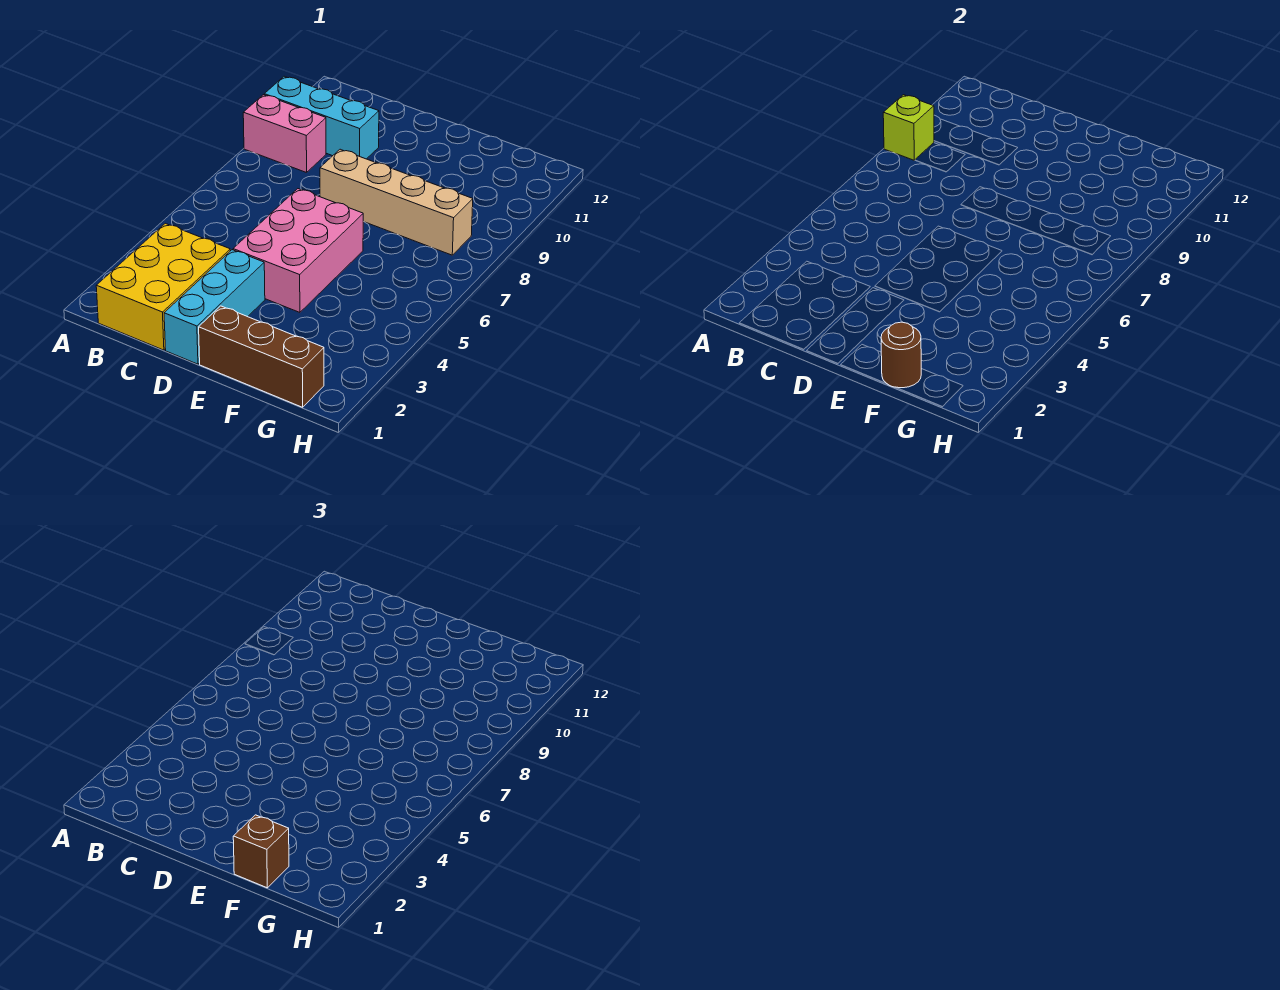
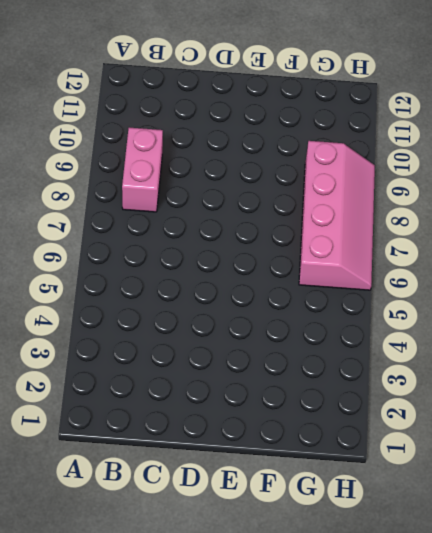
pink 1x2 brick [122,128,163,212] -> pink 1x2 brick turned to [243,95,326,173]
pink 2x4 slope [299,141,375,290] -> tan 1x4 brick [320,149,473,255]
none -> cyan 1x3 brick [264,76,379,159]
none -> yellow 2x3 brick [96,223,230,350]

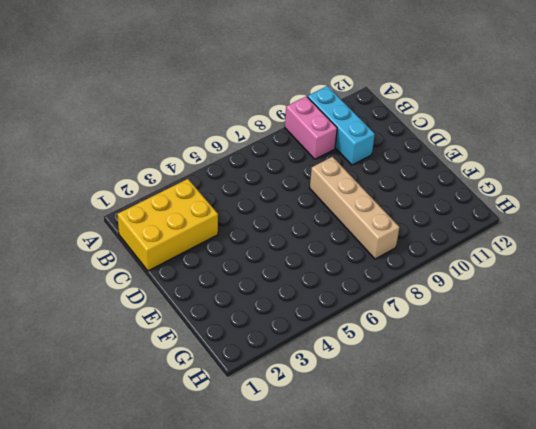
none -> cyan 1x3 brick [164,250,265,364]
none -> pink 2x3 brick [233,189,363,312]

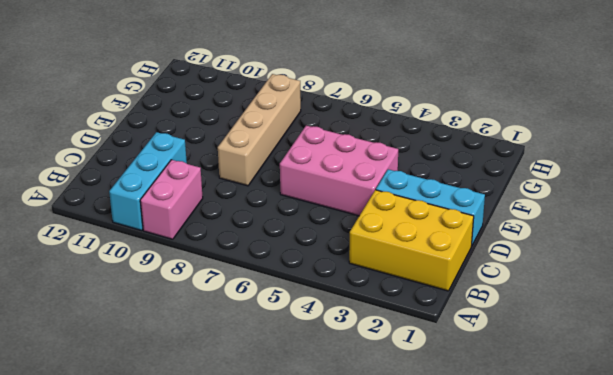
none -> brown 1x3 brick [199,306,324,407]
none -> lime 1x1 brick [883,95,934,160]

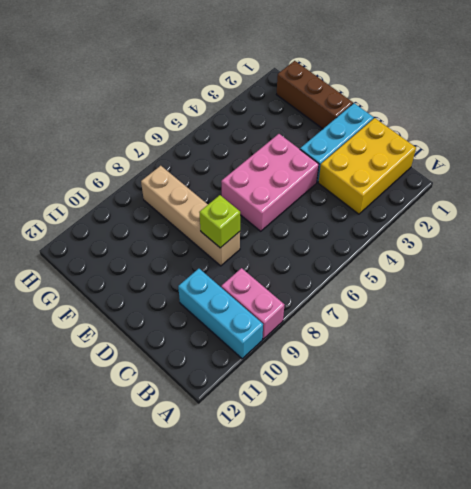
lime 1x1 brick [199,195,240,248] -> lime 1x1 brick moved to [883,95,934,160]
none -> brown 1x1 round brick [881,322,921,388]
none -> brown 1x1 brick [233,815,289,888]

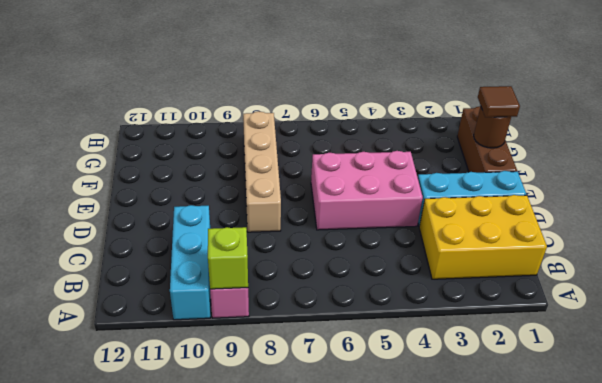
brown 1x1 tile [478,86,520,117] -> brown 1x1 brick [233,815,289,888]

